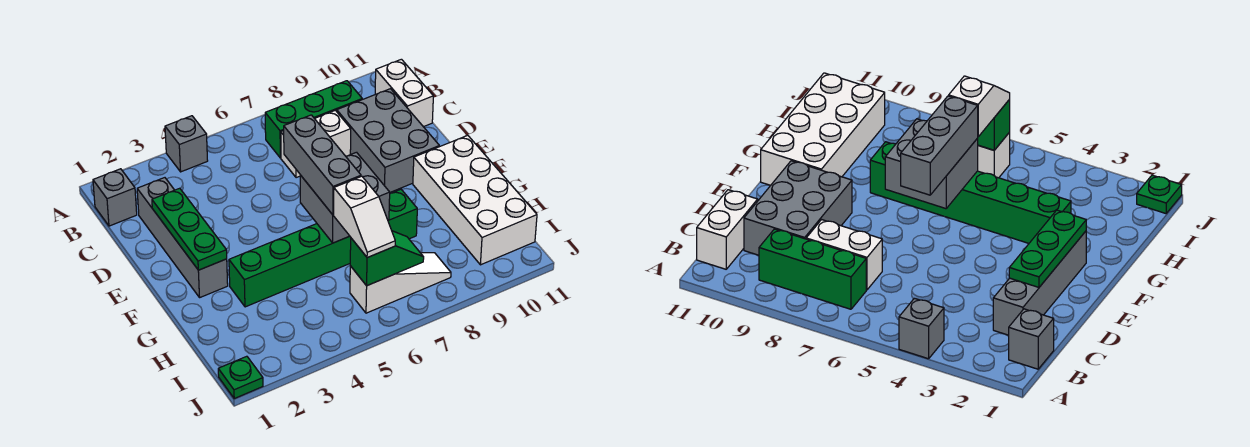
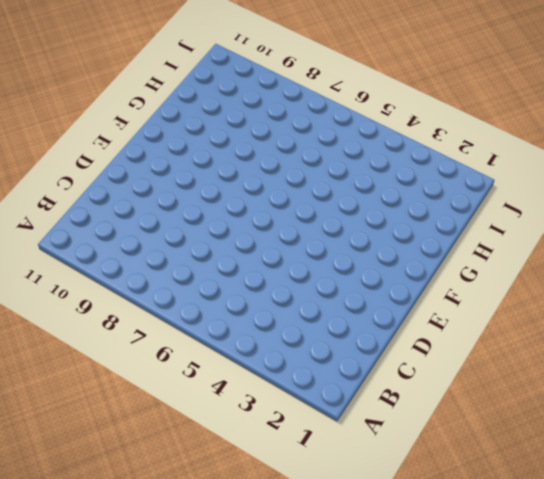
none -> grey 1x1 brick [165,116,208,172]
none -> grey 1x1 brick [93,169,137,226]
none -> green 1x3 brick [265,81,362,158]

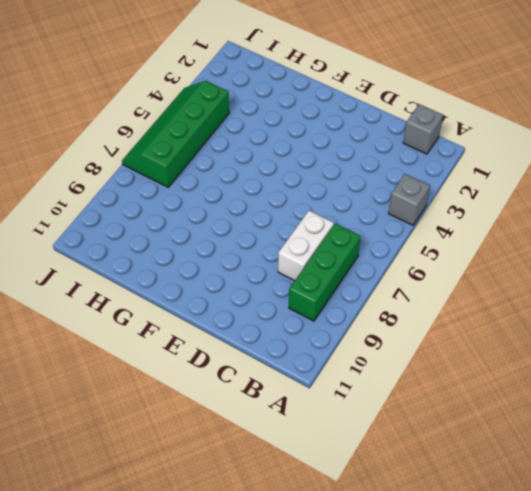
green 2x4 slope [122,81,229,187] -> white 1x3 slope [350,253,451,313]
none -> white 1x2 brick [375,59,433,127]
none -> grey 1x4 brick [137,178,228,297]
none -> grey 2x3 brick [337,89,439,192]

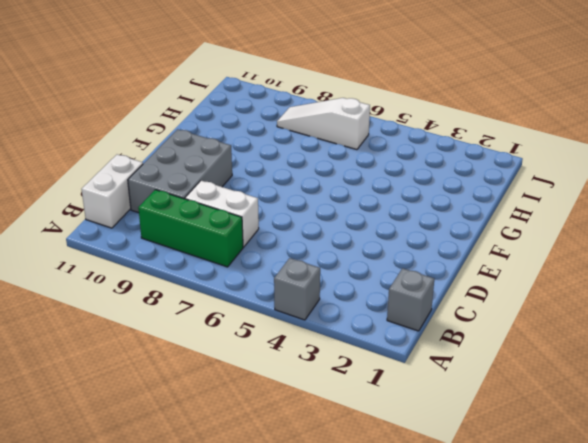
none -> grey 1x4 brick [137,178,228,297]
none -> white 2x4 brick [413,135,537,265]
none -> green 1x6 brick [229,189,417,307]

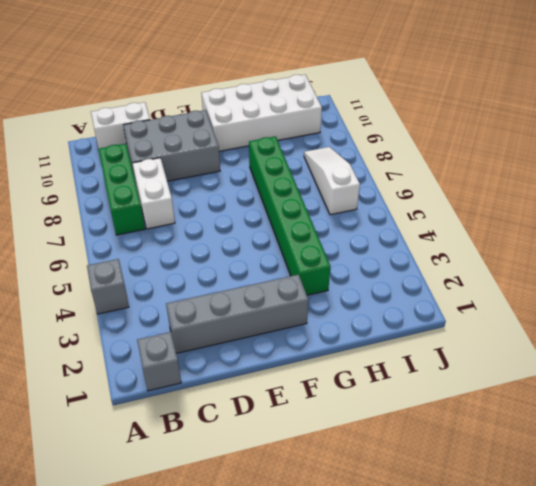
none -> green 1x1 plate [218,356,263,398]
none -> green 1x3 plate [152,188,227,270]
none -> grey 2x2 brick [300,152,390,243]

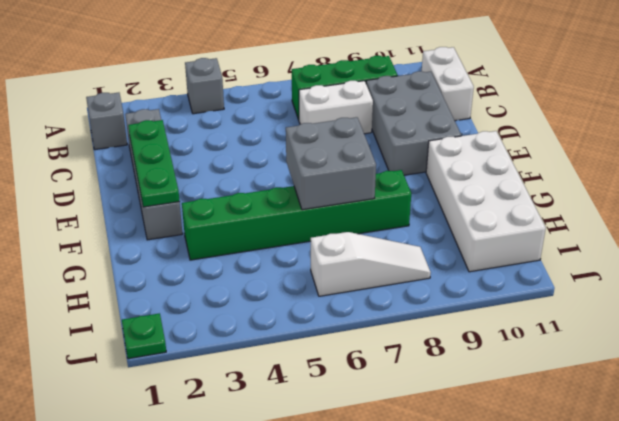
none -> green 1x2 slope [350,231,424,286]
none -> grey 1x3 brick [284,115,361,215]
none -> white 1x2 slope [334,176,395,258]

